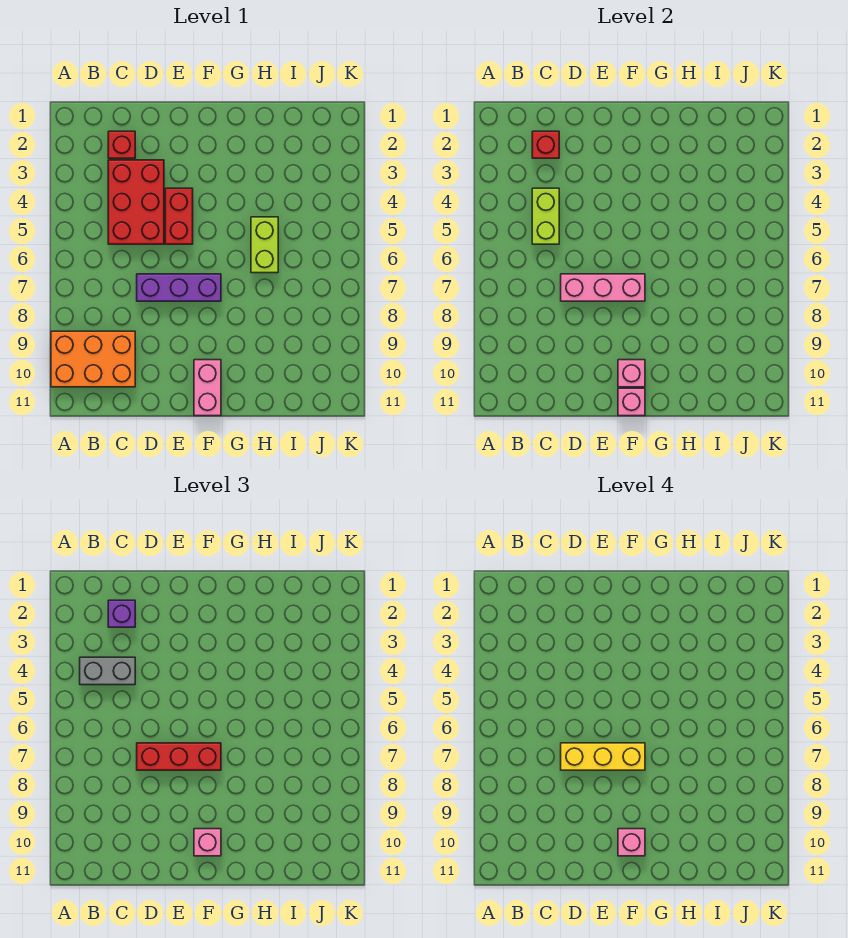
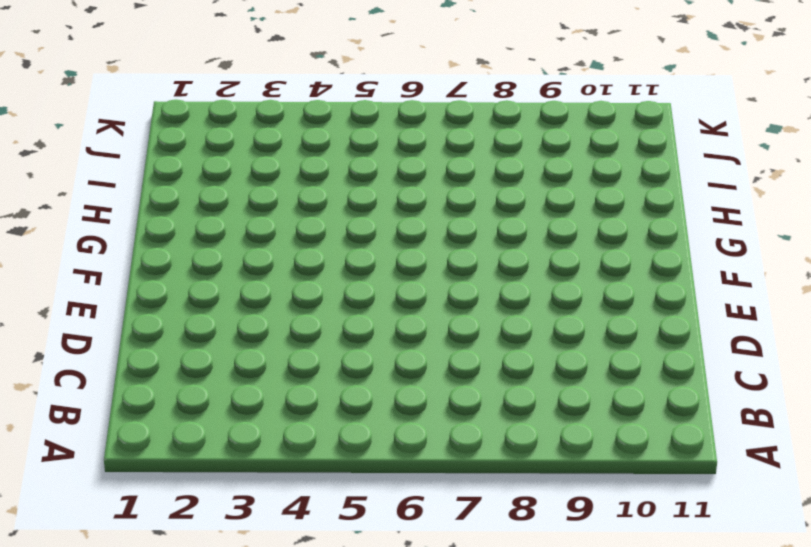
none -> orange 2x3 brick [51,331,135,387]
none -> red 1x1 brick [108,131,135,158]
none -> red 2x3 brick [108,160,164,244]

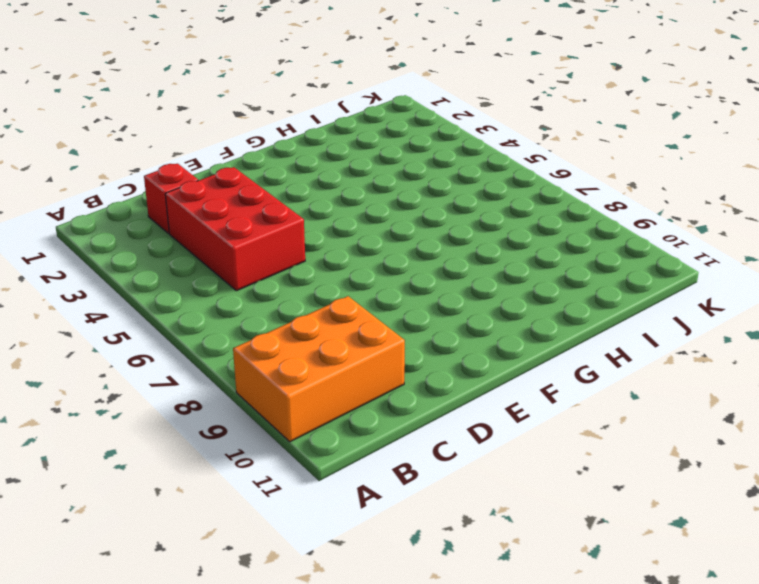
none -> purple 1x3 brick [137,274,221,301]
none -> red 1x2 brick [165,188,193,244]
none -> pink 1x2 brick [194,360,221,416]

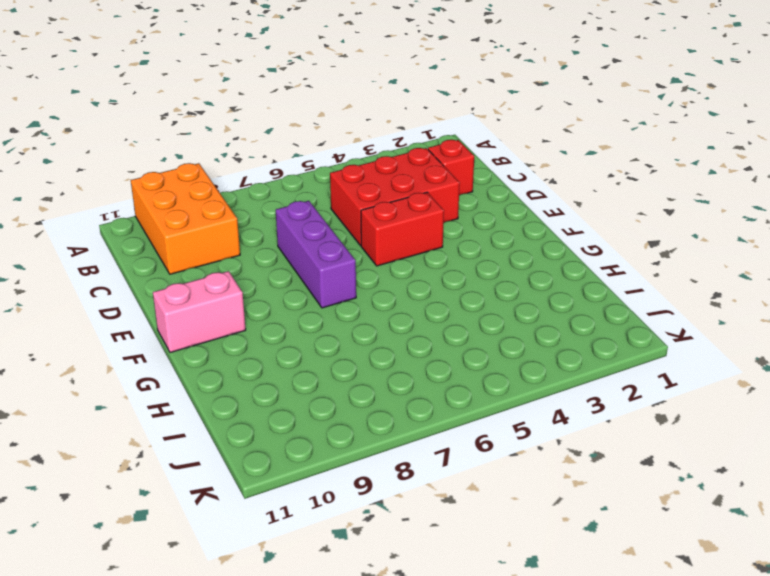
none -> lime 1x2 brick [251,217,278,273]
none -> red 1x1 brick [532,131,559,158]
none -> lime 1x2 brick [532,188,559,244]

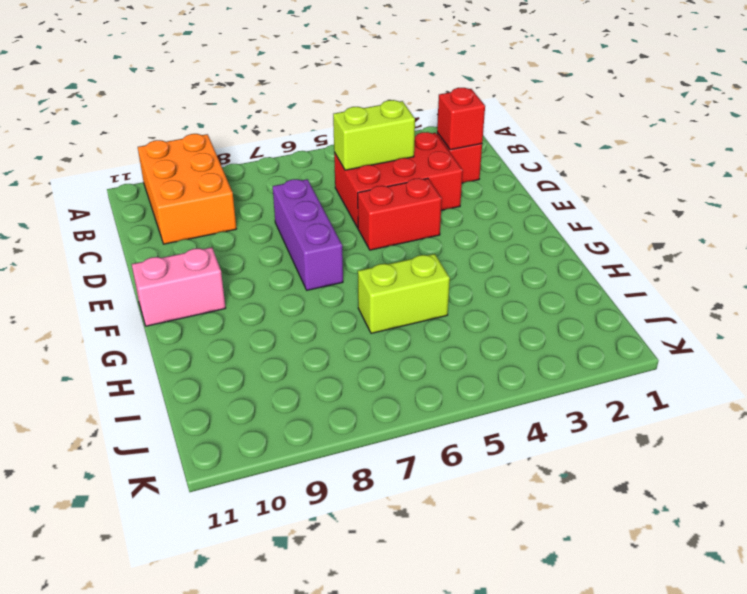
none -> pink 1x3 brick [561,274,645,301]
none -> pink 1x1 brick [618,360,645,387]
none -> pink 1x1 brick [618,388,645,416]

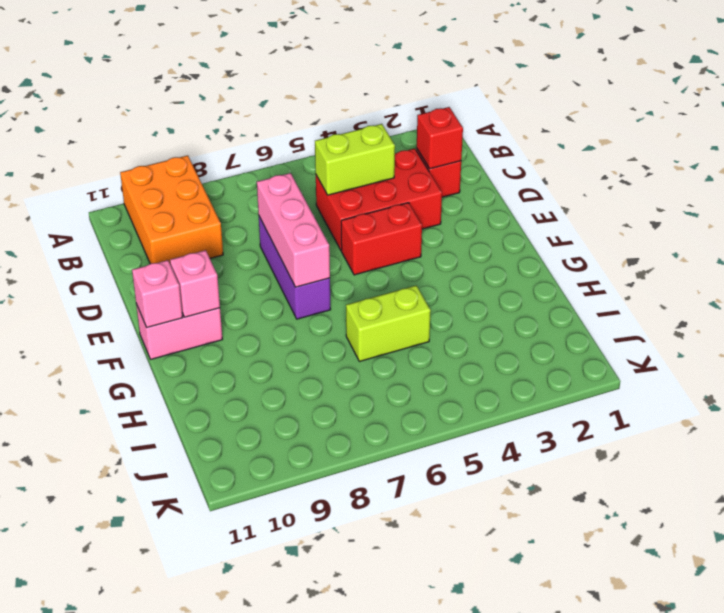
none -> grey 1x2 brick [80,657,135,685]
none -> purple 1x1 brick [108,600,135,627]
none -> red 1x3 brick [137,743,221,770]

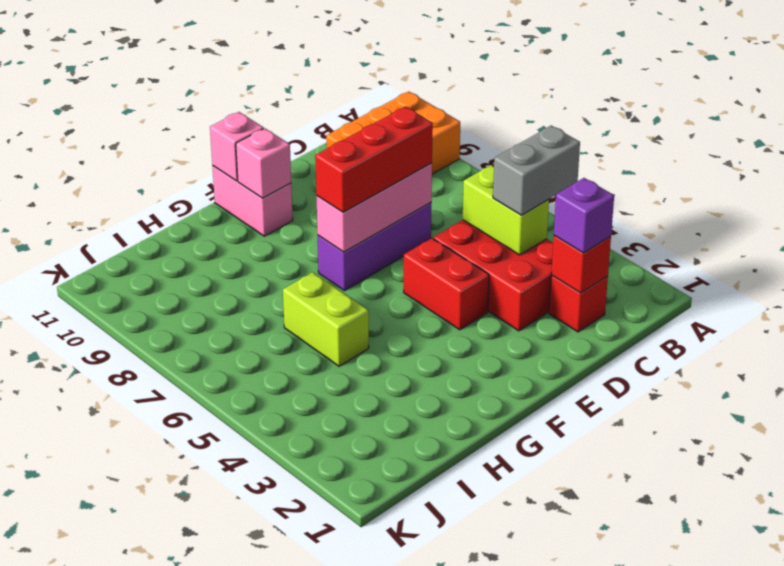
none -> pink 1x1 brick [194,829,221,856]
none -> yellow 1x3 brick [561,743,645,770]
none -> pink 1x1 brick [618,829,645,856]

